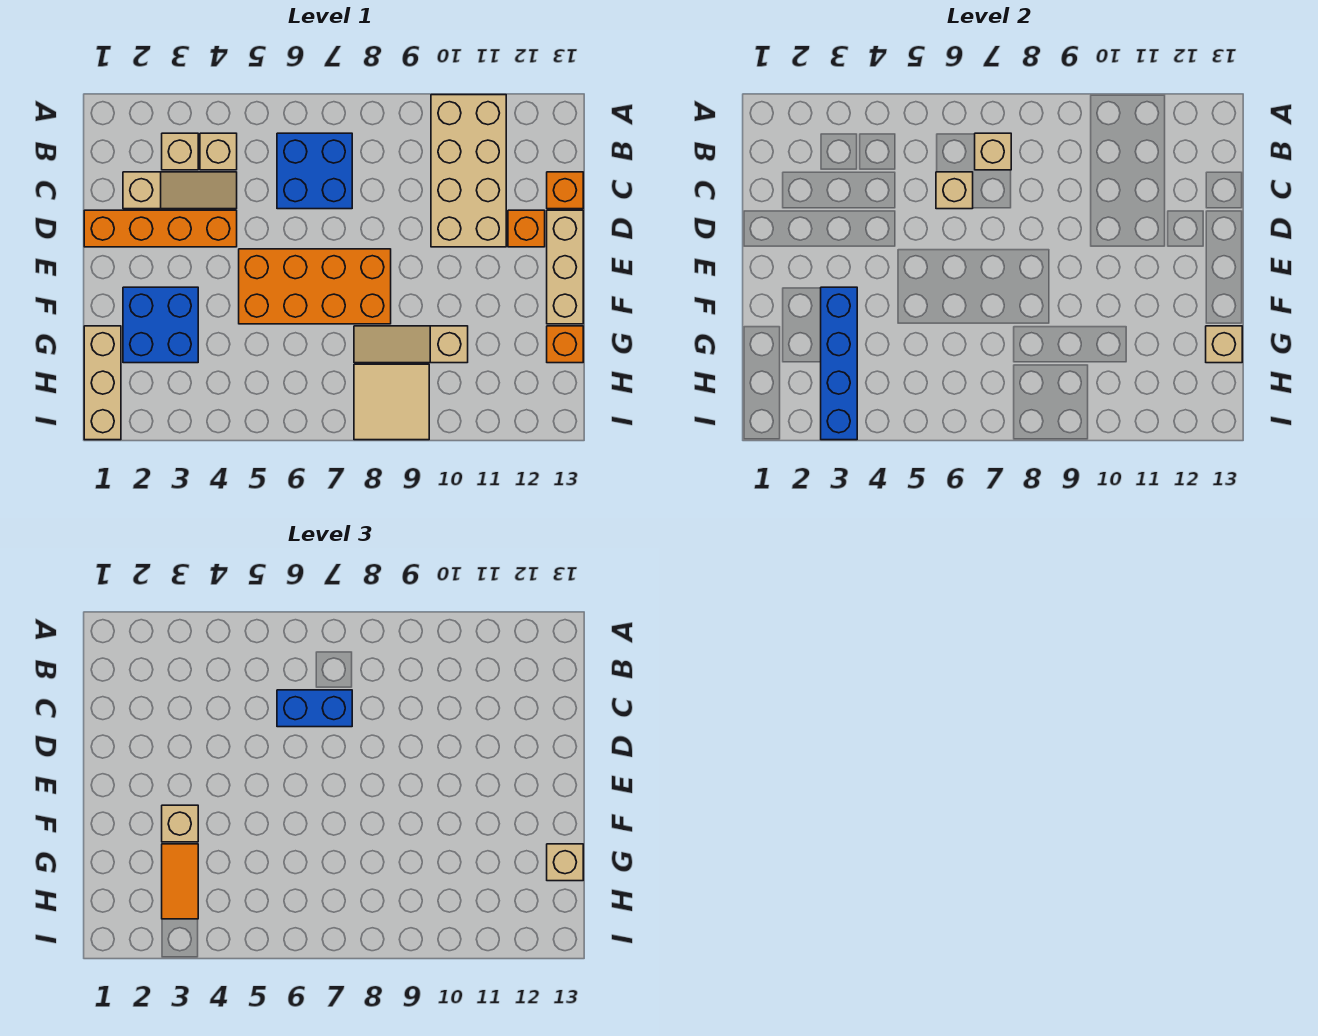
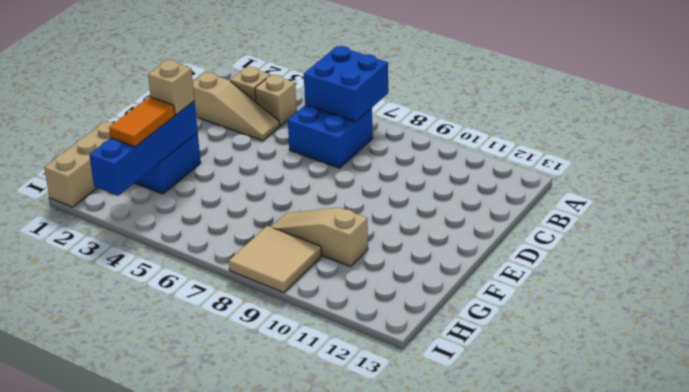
blue 2x2 brick [304,46,388,122] -> tan 1x1 brick [975,133,1011,170]
none -> tan 2x4 brick [431,95,506,247]
none -> orange 1x1 brick [547,172,583,209]
none -> orange 1x4 brick [84,210,237,247]

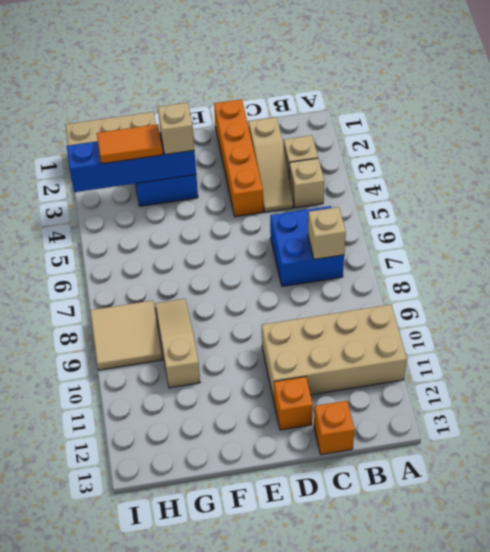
none -> tan 1x3 brick [547,210,583,324]
none -> orange 2x4 brick [239,249,391,324]
none -> orange 1x1 brick [547,326,583,363]

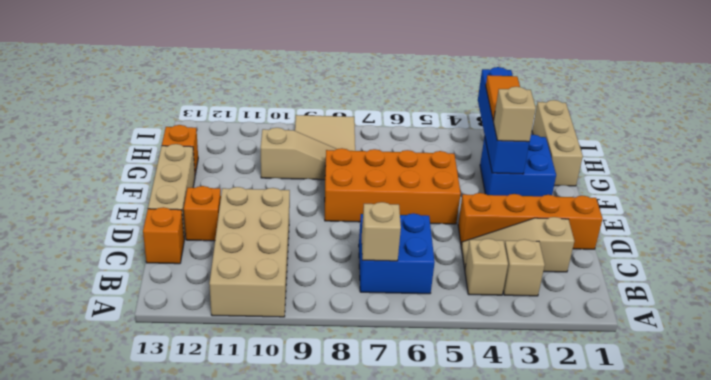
none -> tan 1x1 brick [936,172,973,209]
none -> tan 1x1 brick [1206,326,1242,363]
none -> blue 1x2 brick [277,690,352,727]

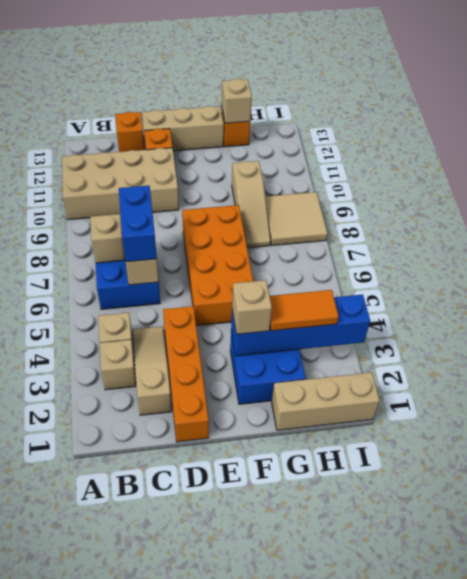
none -> tan 1x1 brick [547,844,583,881]

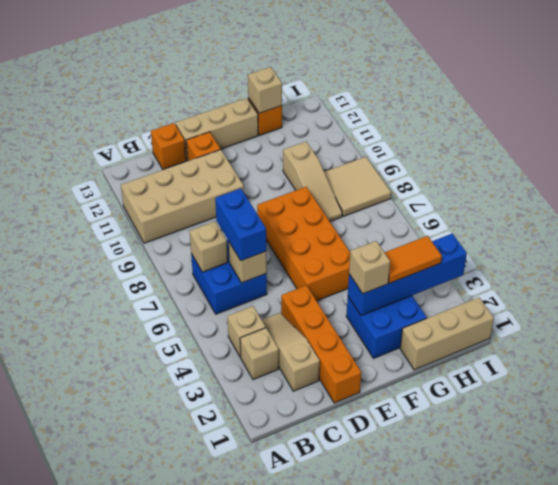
none -> tan 1x1 brick [547,844,583,881]

